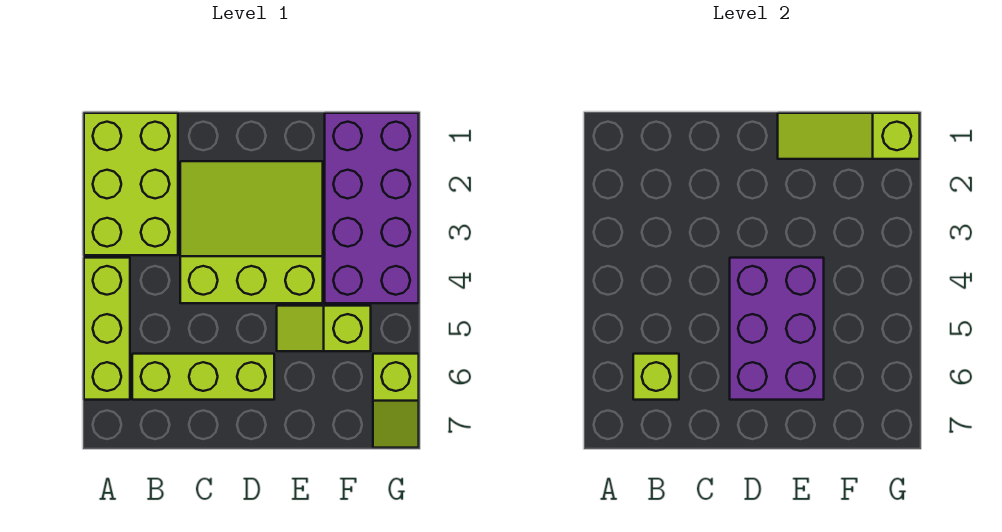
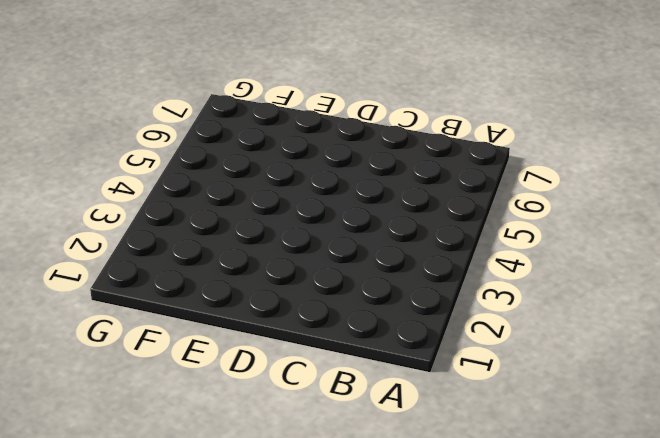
none -> lime 2x3 brick [84,113,178,255]
none -> lime 1x3 brick [84,258,130,400]

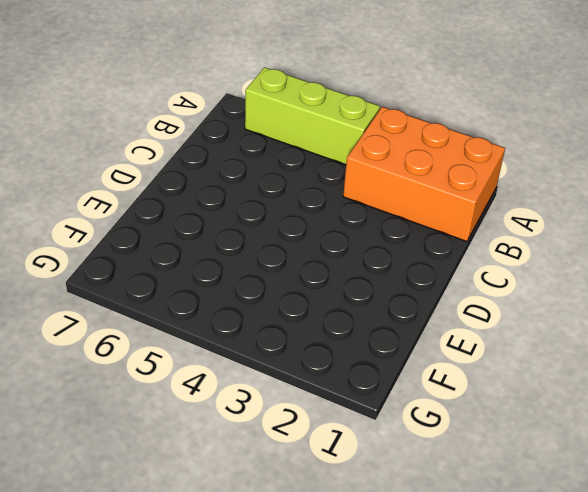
orange 2x3 brick [343,107,505,241] -> lime 2x3 brick [84,113,178,255]
none -> lime 1x3 brick [132,354,274,400]
none -> lime 3x3 slope [180,161,323,303]

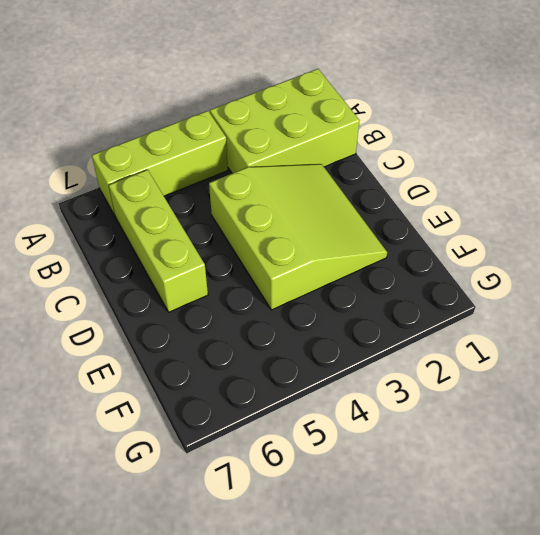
none -> lime 1x2 slope [277,306,371,351]
none -> purple 2x4 brick [325,113,419,303]

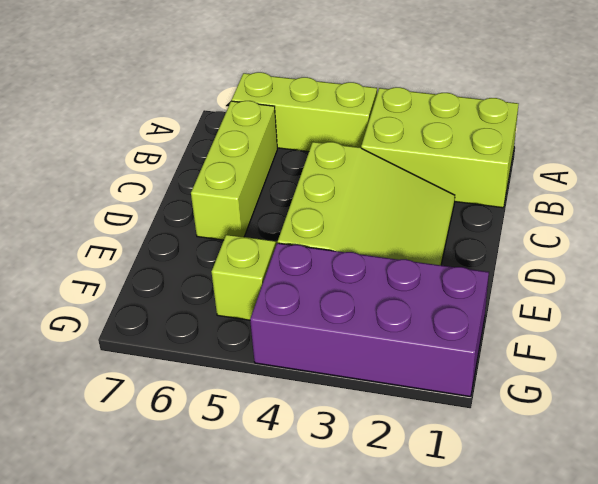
none -> lime 1x2 slope [373,354,419,448]
none -> lime 1x1 brick [633,354,679,400]

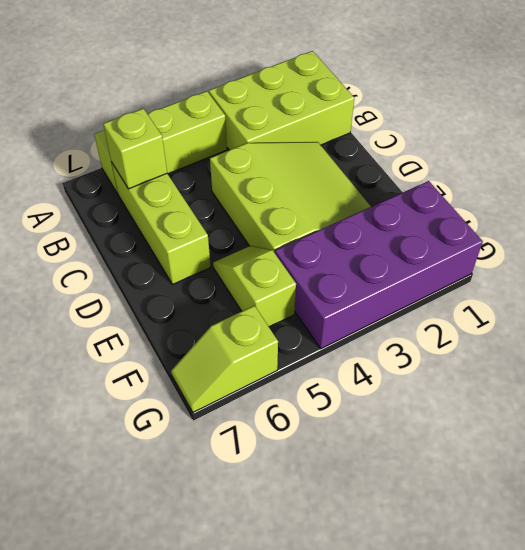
none -> purple 2x3 brick [730,258,824,400]
none -> lime 1x3 slope [778,113,920,159]

